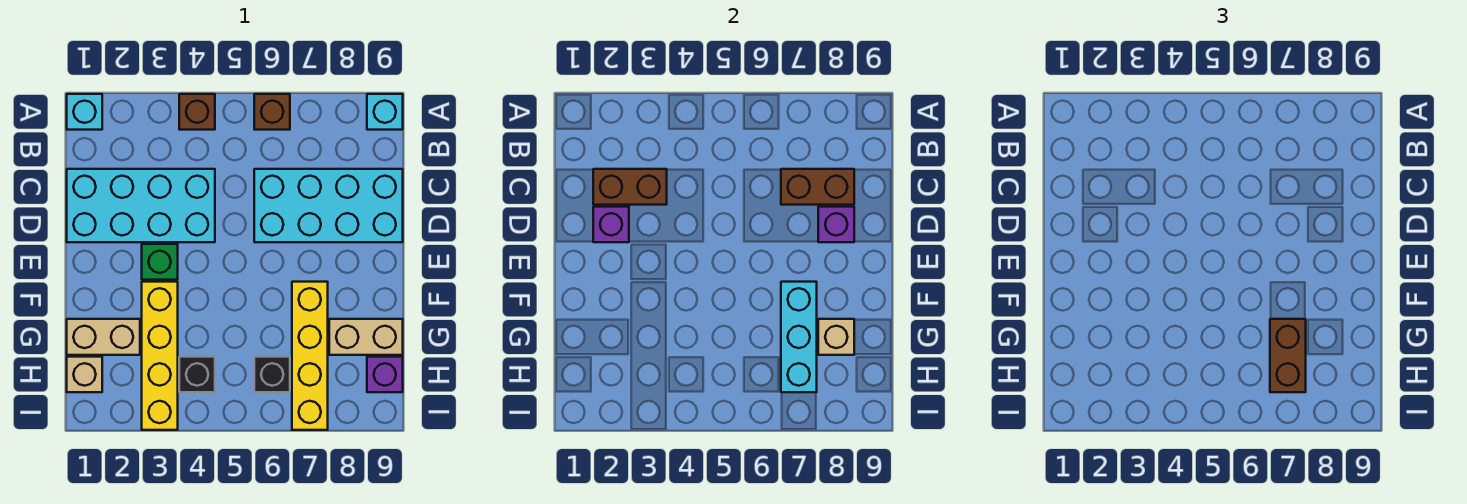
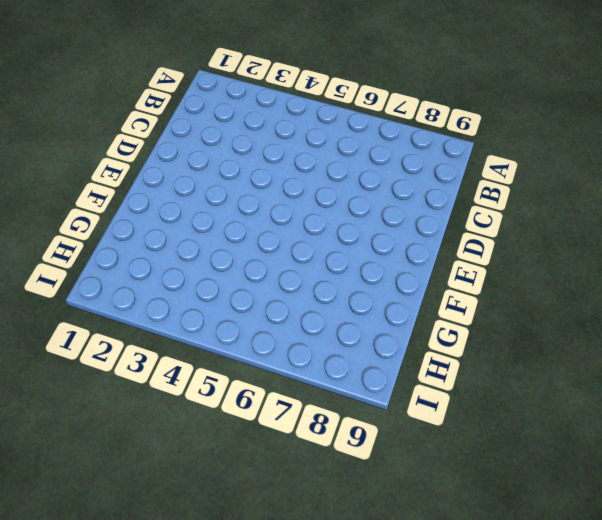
none -> cyan 1x1 brick [67,94,102,130]
none -> brown 1x1 brick [179,94,215,130]
none -> brown 1x1 brick [254,94,290,130]

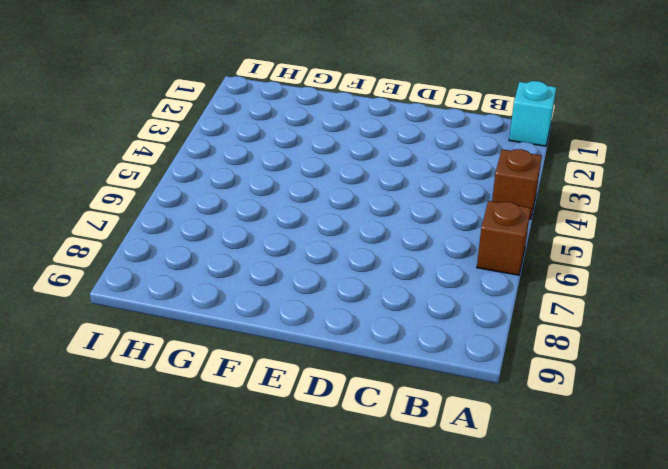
none -> cyan 1x1 brick [367,94,403,130]
none -> cyan 2x4 brick [67,169,215,242]
none -> cyan 2x4 brick [254,169,403,242]

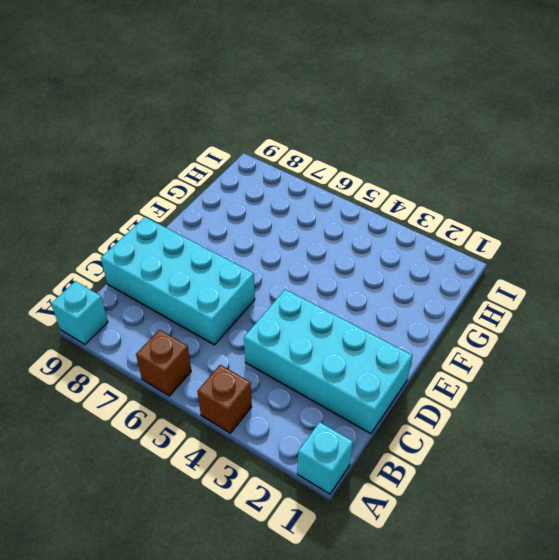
none -> green 1x1 brick [142,244,178,280]
none -> yellow 1x4 brick [142,282,178,430]
none -> yellow 1x4 brick [292,282,328,430]

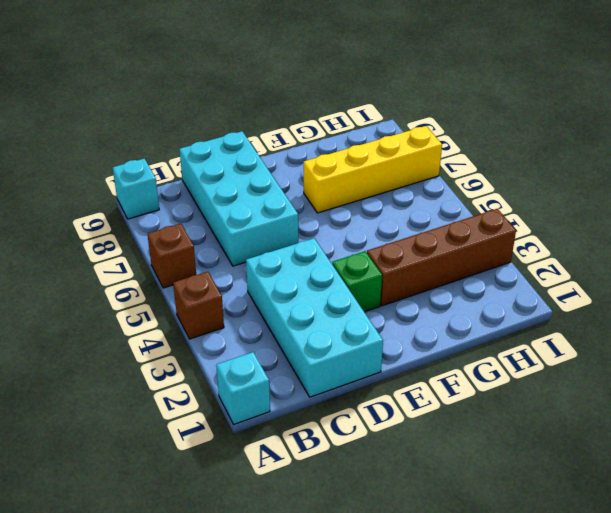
brown 1x4 brick [367,209,516,306] -> yellow 1x4 brick [142,282,178,430]
none -> tan 1x2 brick [67,319,140,355]
none -> tan 1x2 brick [329,319,403,355]
none -> tan 1x1 brick [67,357,102,392]

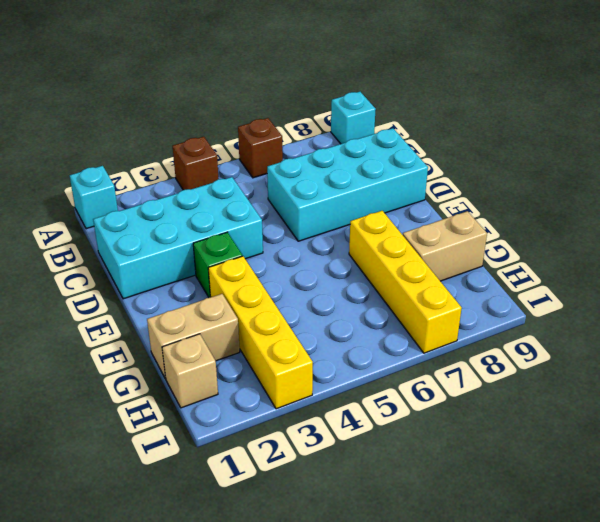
none -> black 1x1 brick [179,357,215,392]
none -> black 1x1 brick [254,357,290,392]
none -> purple 1x1 brick [367,357,403,392]

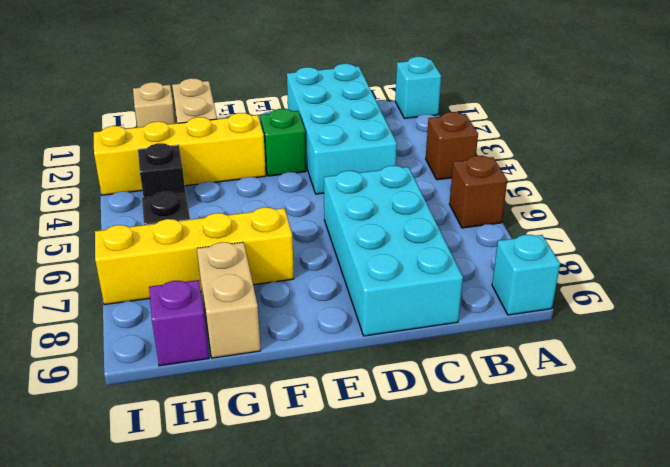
none -> brown 1x2 brick [593,169,667,205]
none -> brown 1x2 brick [781,169,854,205]
none -> purple 1x1 brick [593,207,629,242]

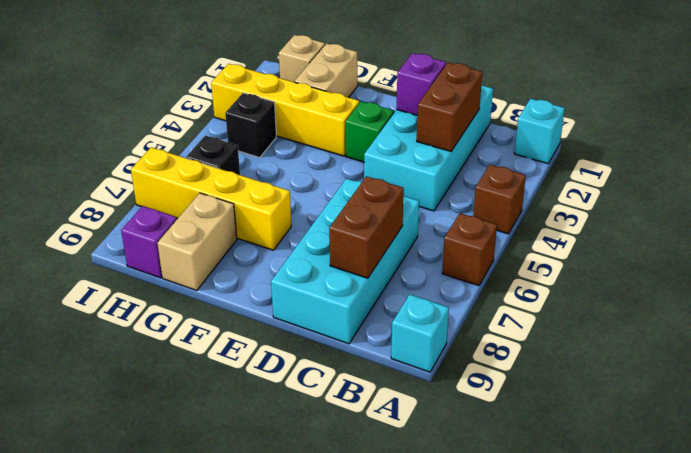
none -> purple 1x1 brick [818,207,854,242]
none -> cyan 1x3 brick [781,282,817,392]
none -> tan 1x1 brick [818,319,854,355]

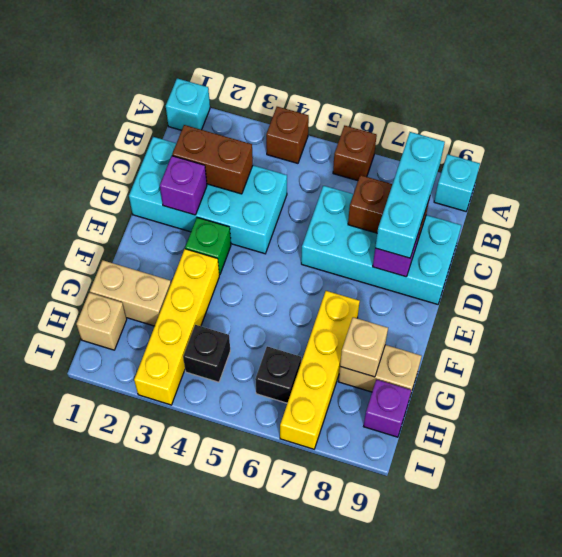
cyan 1x3 brick [375,132,445,258] -> cyan 1x3 brick moved to [781,282,817,392]
none -> brown 1x2 brick [1270,319,1306,392]

